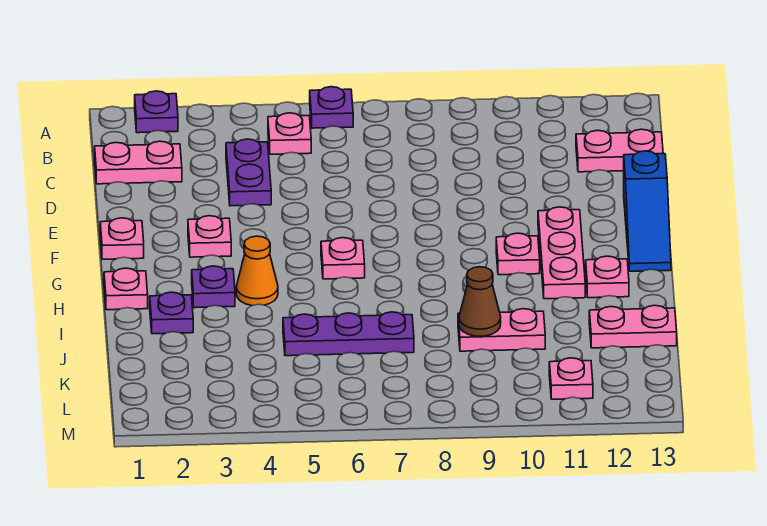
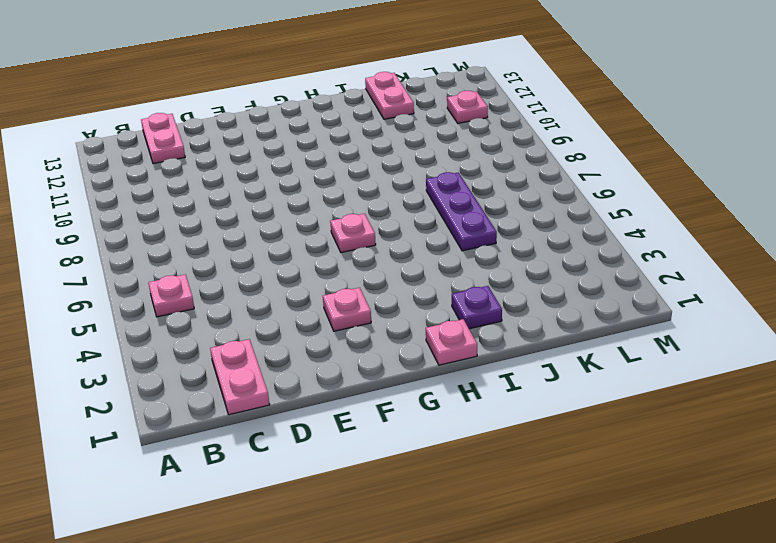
none -> purple 1x1 plate [135,91,178,133]
none -> purple 1x1 plate [310,87,353,128]
none -> purple 1x2 plate [226,139,271,206]

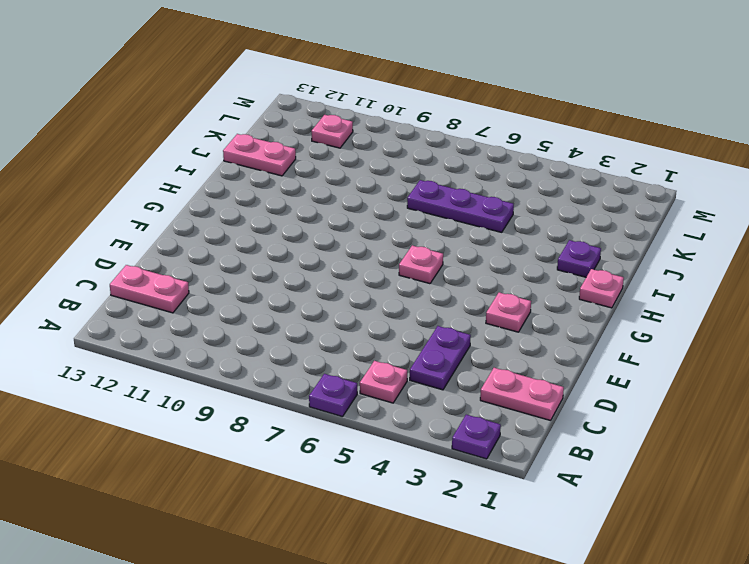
none -> blue 1x3 slope [624,151,671,271]
none -> pink 1x1 plate [100,218,144,259]
none -> pink 1x3 plate [538,207,585,299]

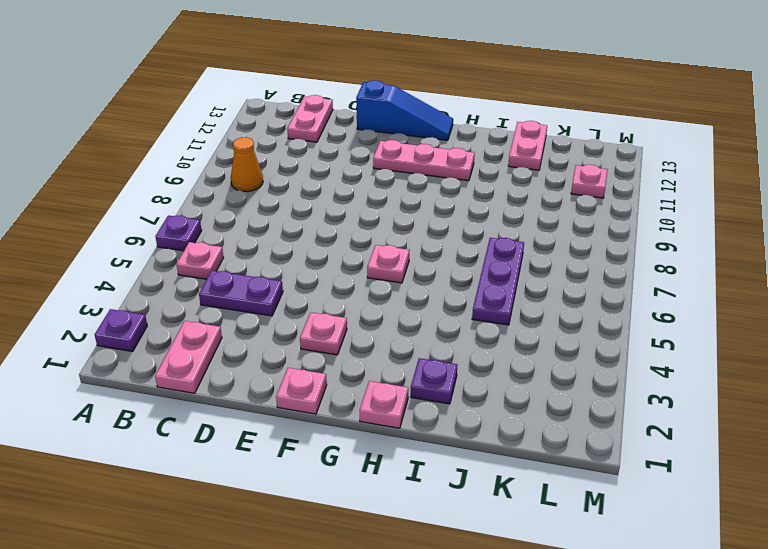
orange 1x1 cone [231,137,263,191] -> orange 1x1 cone moved to [236,236,278,306]
none -> pink 1x1 plate [496,233,540,275]
none -> purple 1x1 plate [192,266,235,308]
none -> pink 1x1 plate [586,256,629,298]

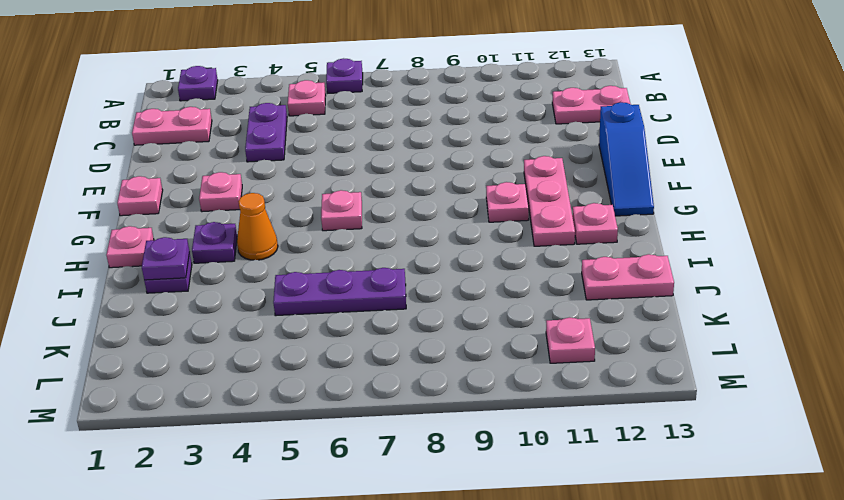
purple 1x1 plate [142,237,190,280] -> none
none -> pink 1x2 plate [458,309,545,351]
none -> brown 1x1 cone [459,267,501,336]

